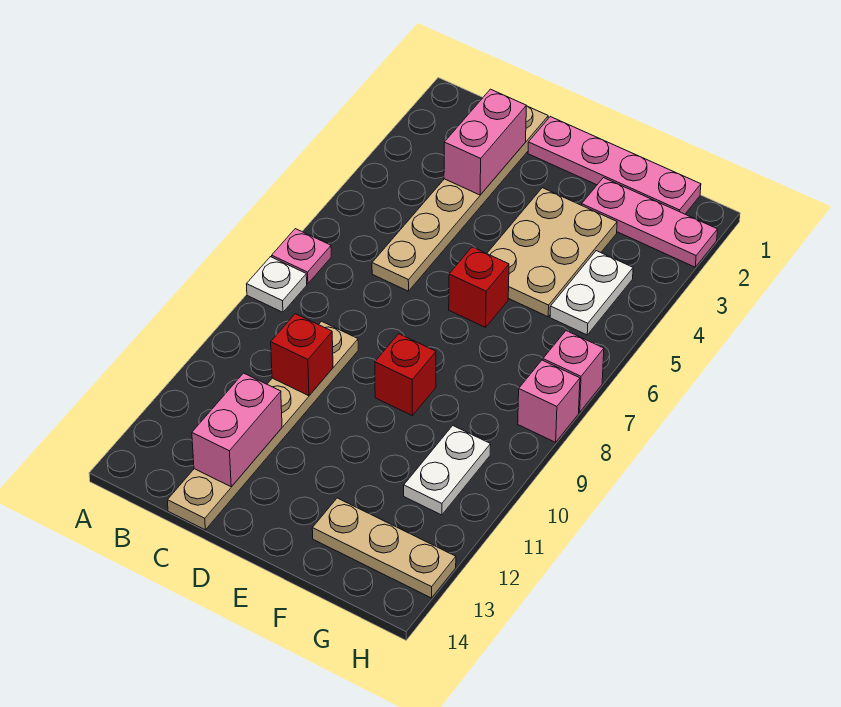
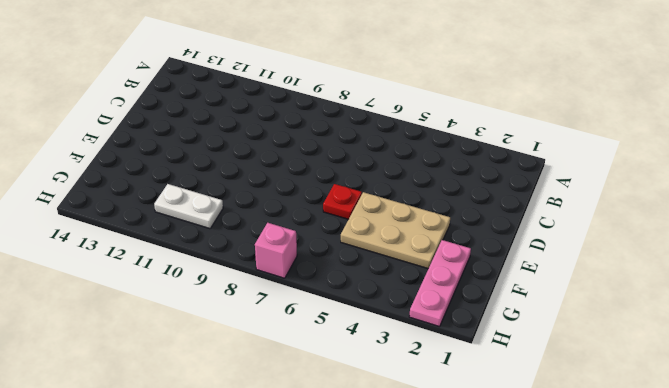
red 1x1 plate [323,184,362,219] -> red 1x1 brick [449,247,509,327]
none -> pink 1x1 plate [272,229,331,284]
none -> white 1x1 plate [247,257,307,312]
none -> tan 1x6 plate [372,106,548,291]

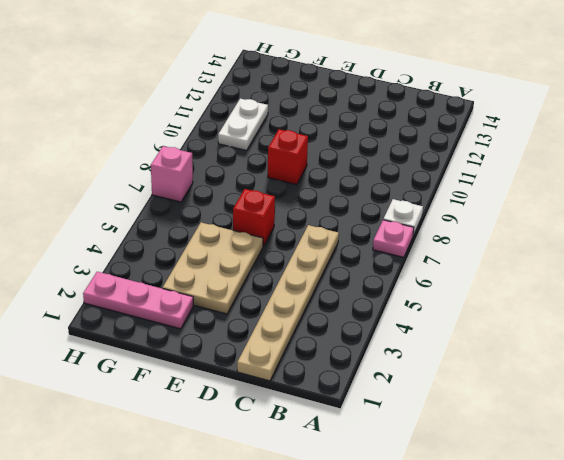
none -> tan 1x6 plate [167,321,358,530]
none -> pink 1x4 plate [528,117,701,214]
none -> tan 1x3 plate [312,498,456,598]

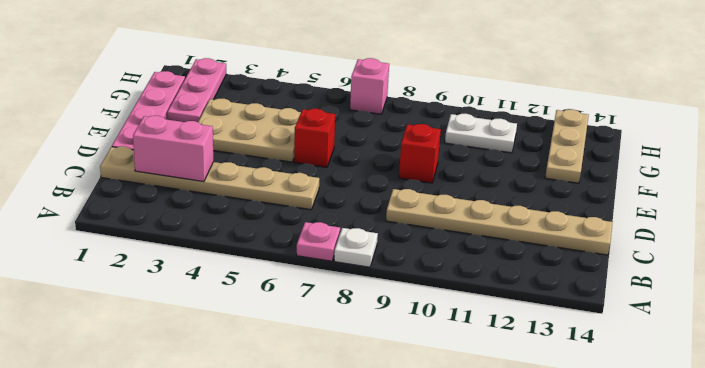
none -> white 1x2 plate [550,251,633,335]
none -> pink 1x1 brick [518,360,580,442]
none -> red 1x1 brick [271,314,333,396]

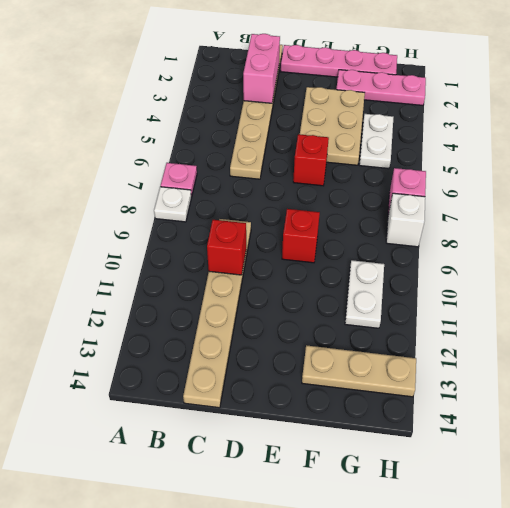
white 1x1 brick [386,193,425,247] -> pink 1x1 brick [518,360,580,442]
none -> pink 1x2 brick [192,373,282,487]

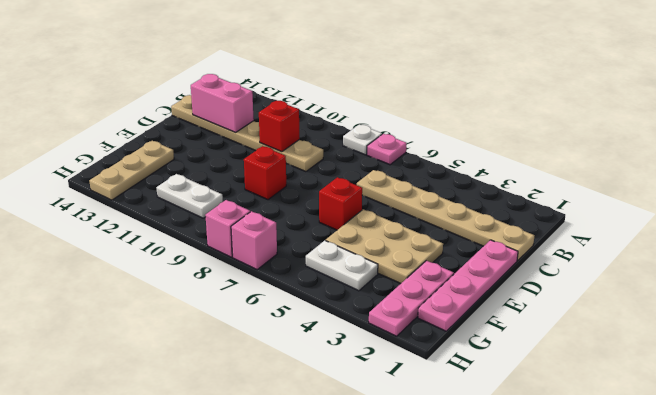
none -> pink 1x2 brick [444,89,526,195]

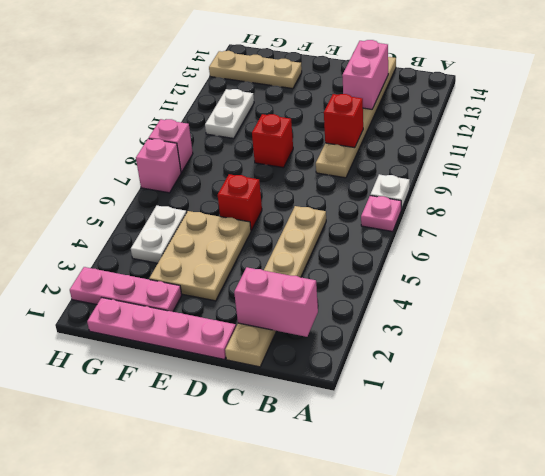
pink 1x2 brick [234,267,318,337] -> pink 1x2 brick turned to [444,89,526,195]

